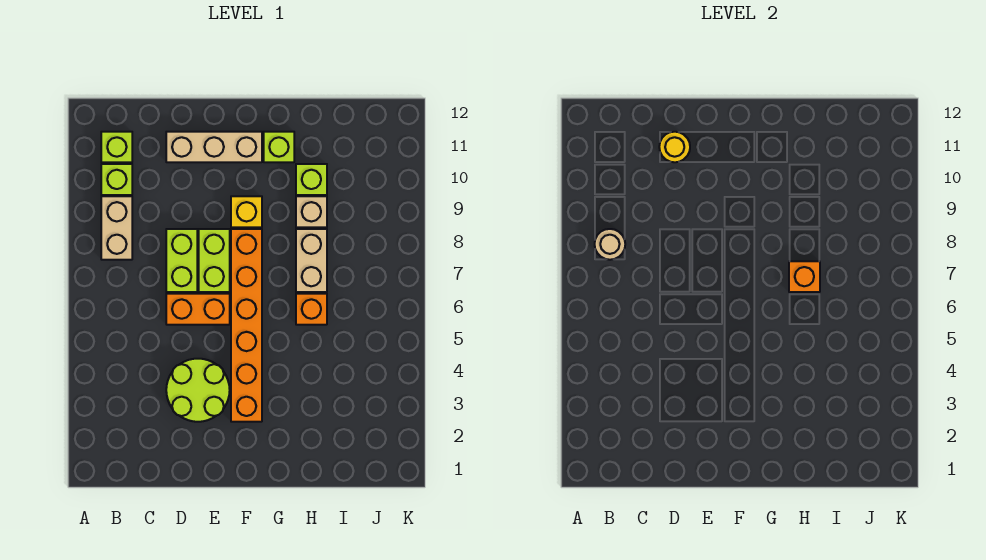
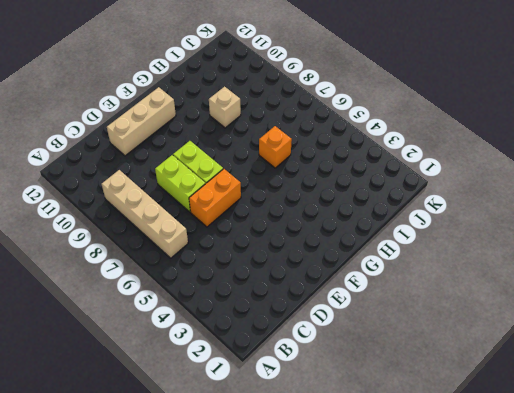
tan 1x4 brick [102,170,188,258] -> tan 1x2 brick [101,196,132,260]
none -> lime 1x1 brick [101,164,132,195]
none -> lime 1x1 brick [101,132,132,162]
none -> lime 2x2 round brick [166,359,230,422]

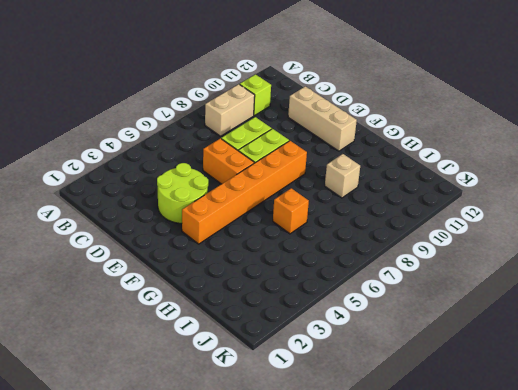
none -> lime 1x1 brick [101,132,132,162]
none -> yellow 1x1 brick [231,196,262,227]
none -> lime 1x1 brick [264,132,294,162]

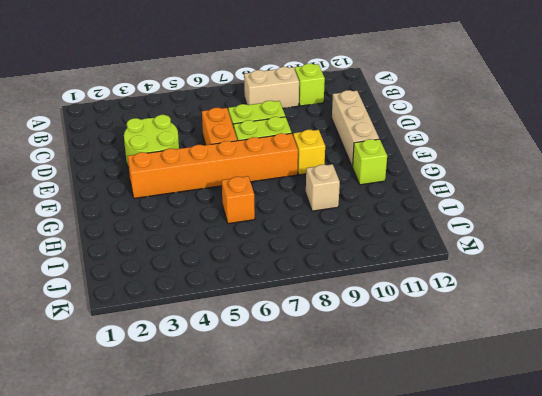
none -> lime 1x1 brick [101,132,132,162]
none -> tan 1x2 brick [296,229,327,292]
none -> lime 1x1 brick [296,164,327,195]

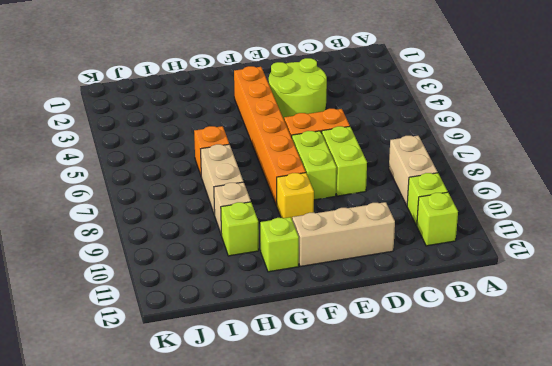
none -> tan 1x1 round brick [595,229,625,260]
none -> yellow 1x1 round brick [659,132,690,162]
none -> orange 1x1 brick [789,261,820,292]

